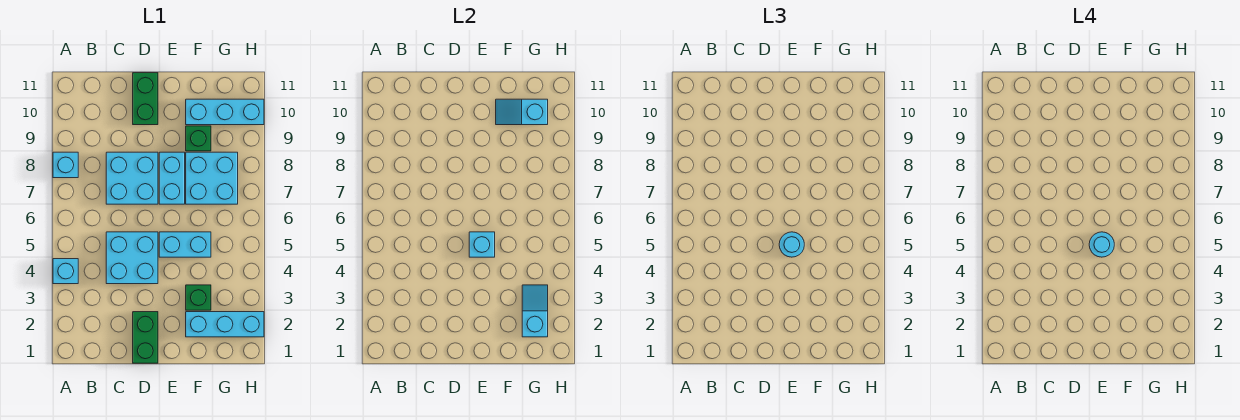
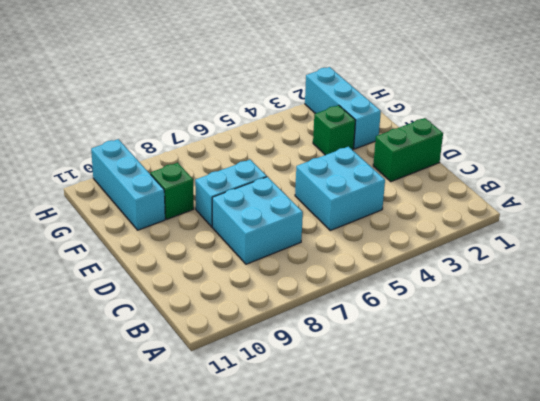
none -> cyan 1x1 brick [53,259,78,284]
none -> cyan 1x1 brick [53,152,78,178]
none -> green 1x2 brick [133,73,158,125]

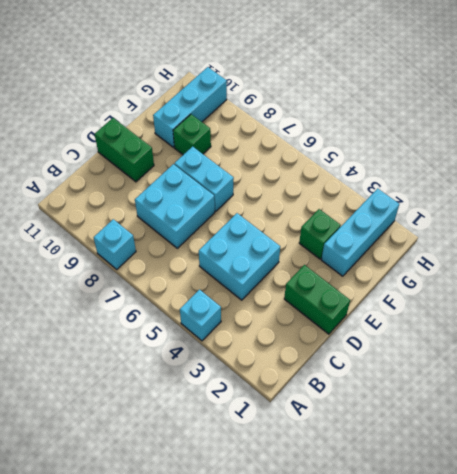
none -> cyan 1x2 brick [159,232,211,257]
none -> cyan 2x2 brick [186,152,238,204]
none -> cyan 1x1 brick [469,232,495,257]

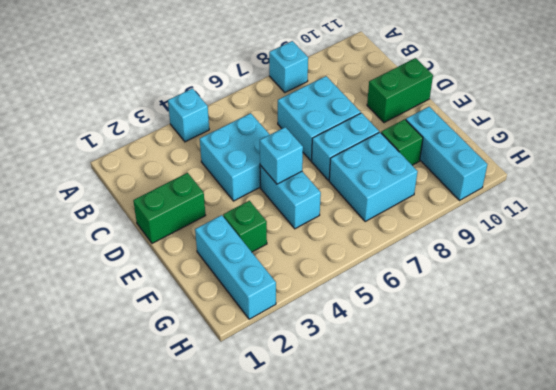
none -> cyan 1x2 slope [496,99,548,125]
none -> cyan 1x2 slope [522,285,548,337]
none -> cyan 1x1 round brick [779,232,804,257]

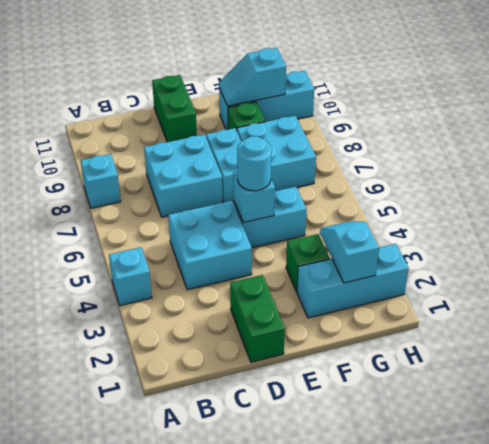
none -> cyan 1x1 round brick [1089,232,1114,257]

